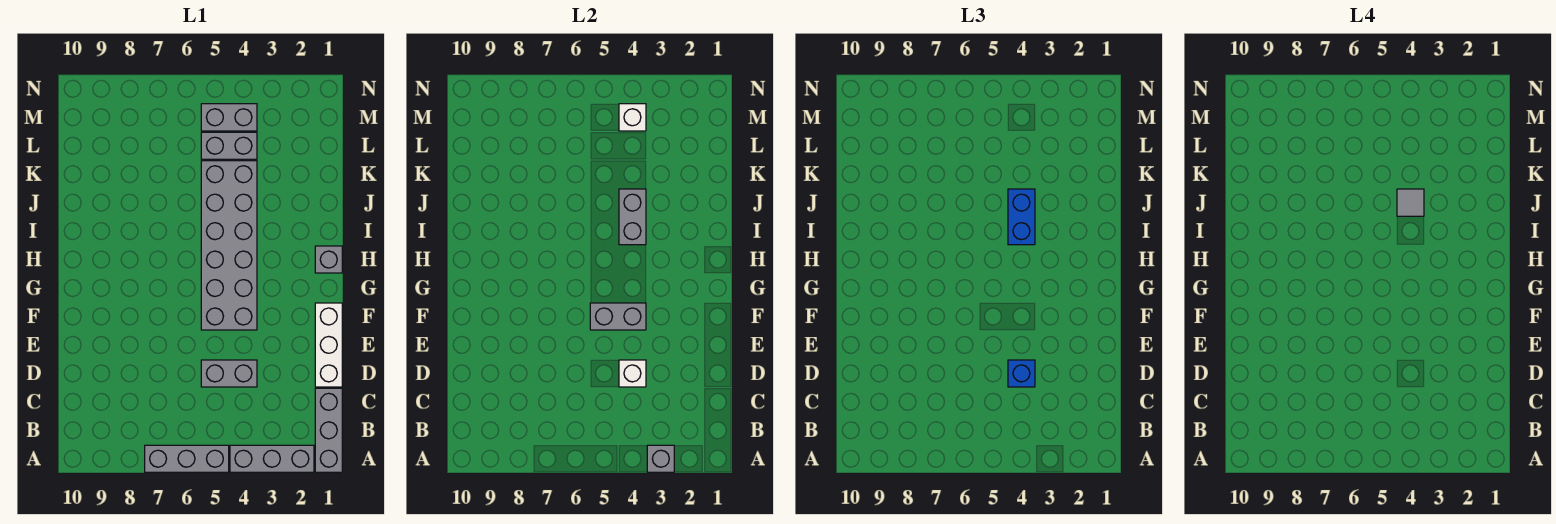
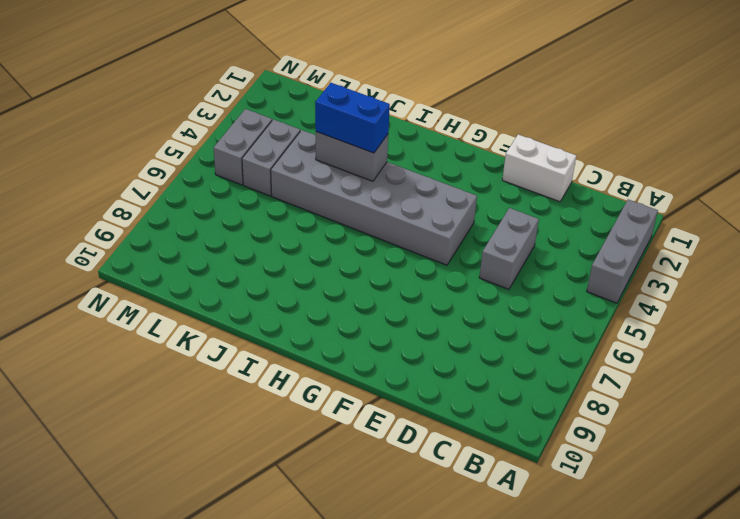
white 1x2 brick [502,134,576,202] -> white 1x3 brick [315,303,342,387]
none -> grey 1x3 brick [315,388,342,472]
none -> grey 1x3 brick [145,445,229,472]
none -> grey 1x1 brick [315,246,342,273]

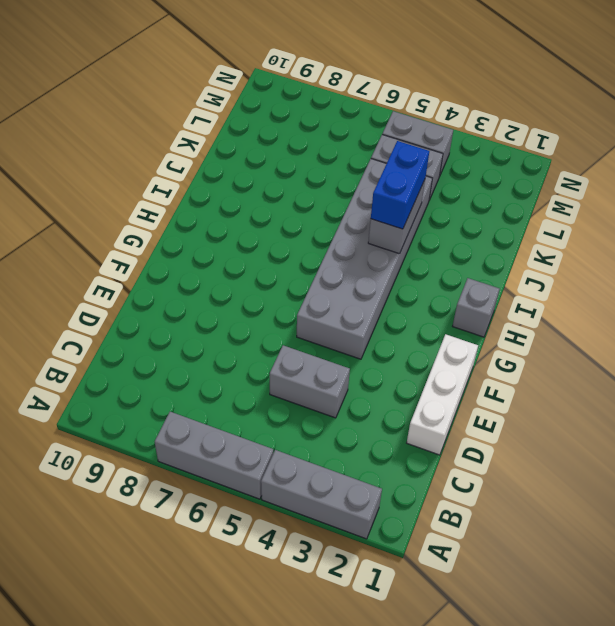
none -> grey 1x3 brick [315,388,342,472]
none -> grey 1x1 brick [647,445,674,472]
none -> white 1x1 brick [619,360,646,387]

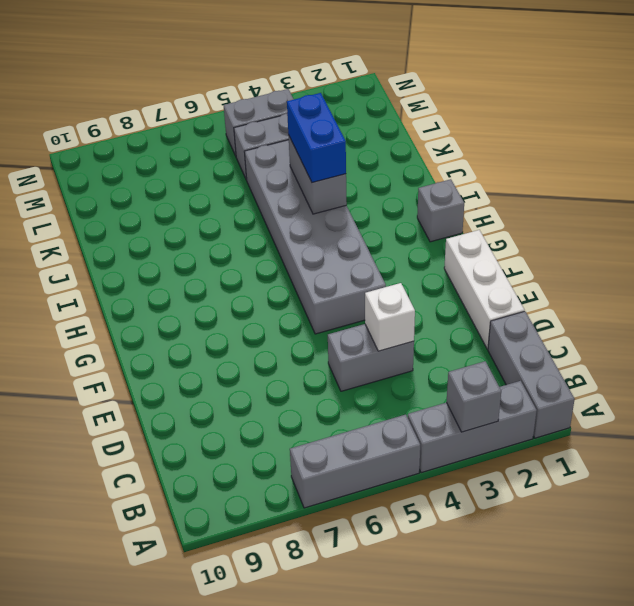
none -> grey 1x2 brick [590,303,646,330]
none -> white 1x1 brick [619,104,646,131]
none -> blue 1x1 brick [1008,360,1035,387]

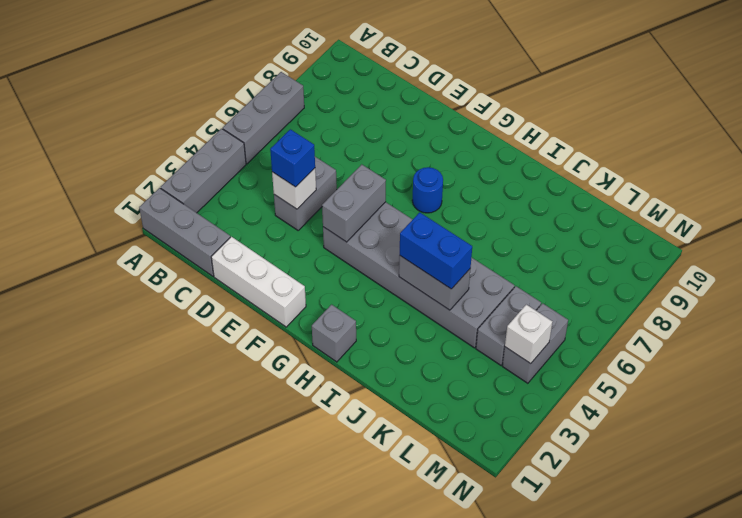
blue 1x1 round brick [412,167,443,213] -> none
none -> grey 1x1 brick [647,445,674,472]
none -> grey 1x1 tile [1397,189,1424,216]

